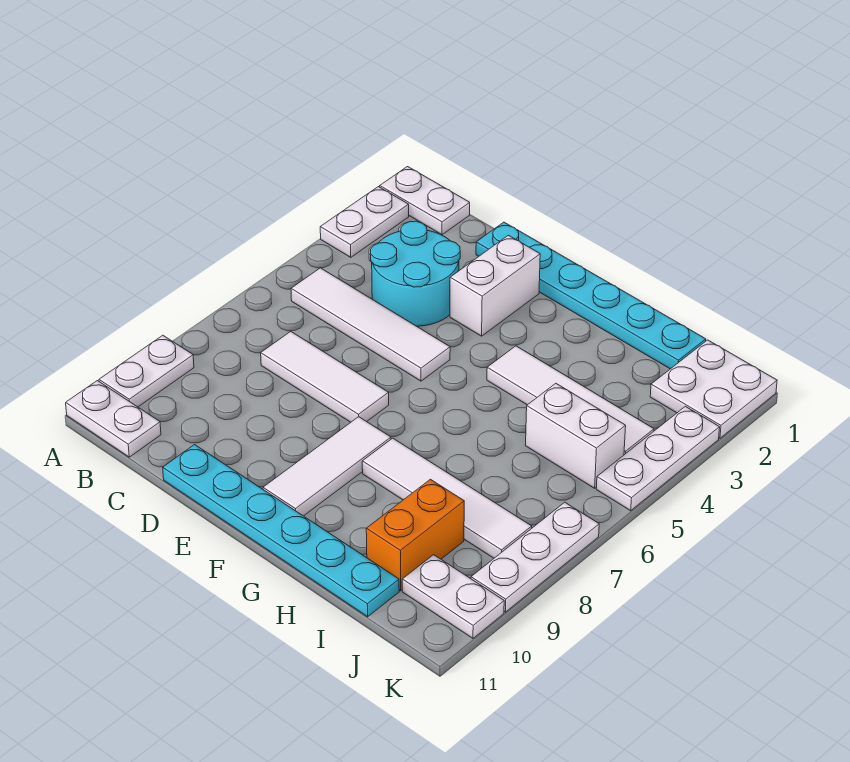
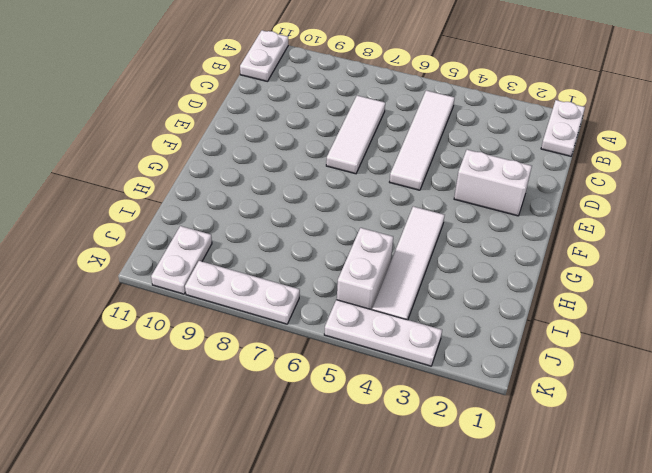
none -> white 1x2 plate [320,187,409,257]
none -> white 1x2 plate [99,335,194,407]
none -> cyan 2x2 round brick [371,221,460,326]

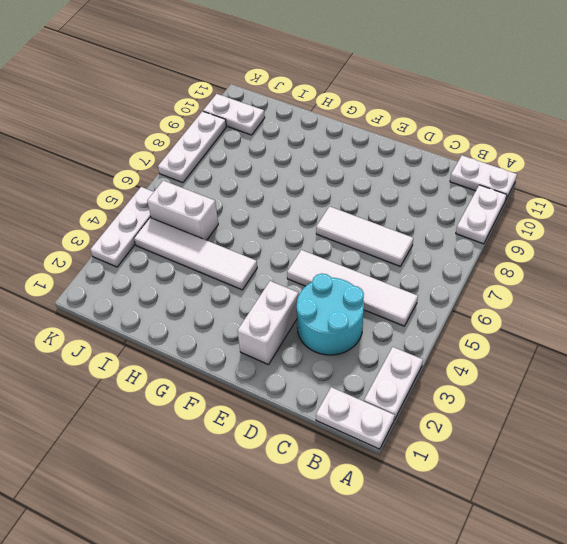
none -> cyan 1x6 plate [476,222,706,369]
none -> cyan 1x6 plate [163,445,399,617]
none -> white 1x3 tile [263,417,391,516]

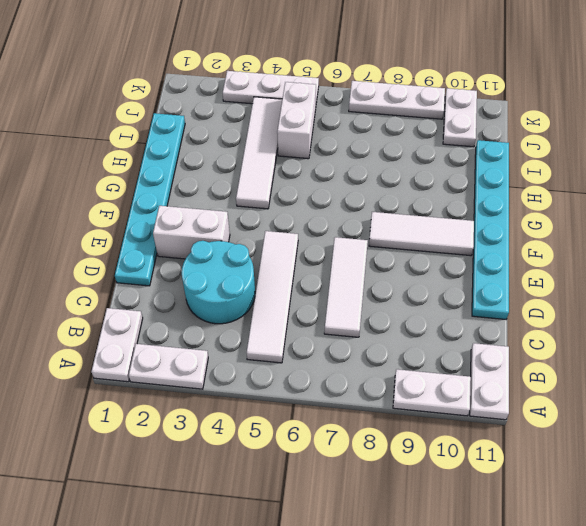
none -> white 1x4 tile [362,438,532,558]
none -> orange 1x2 brick [366,479,464,591]
none -> white 2x2 plate [650,340,777,438]

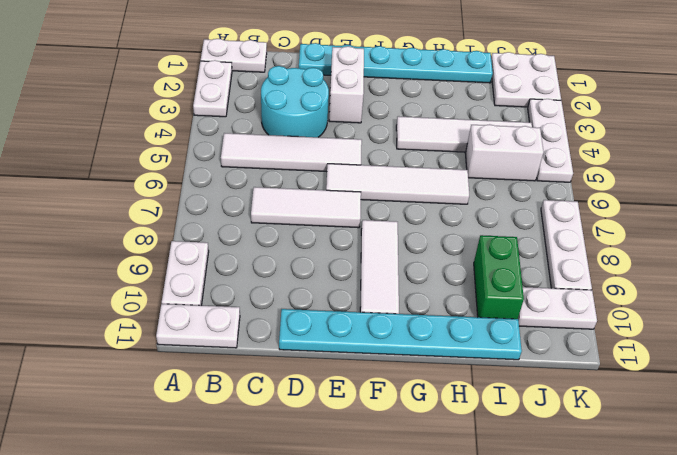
white 1x4 tile [326,164,469,204] -> white 1x4 tile moved to [362,438,532,558]
green 1x2 brick [474,235,524,319] -> orange 1x2 brick [366,479,464,591]

